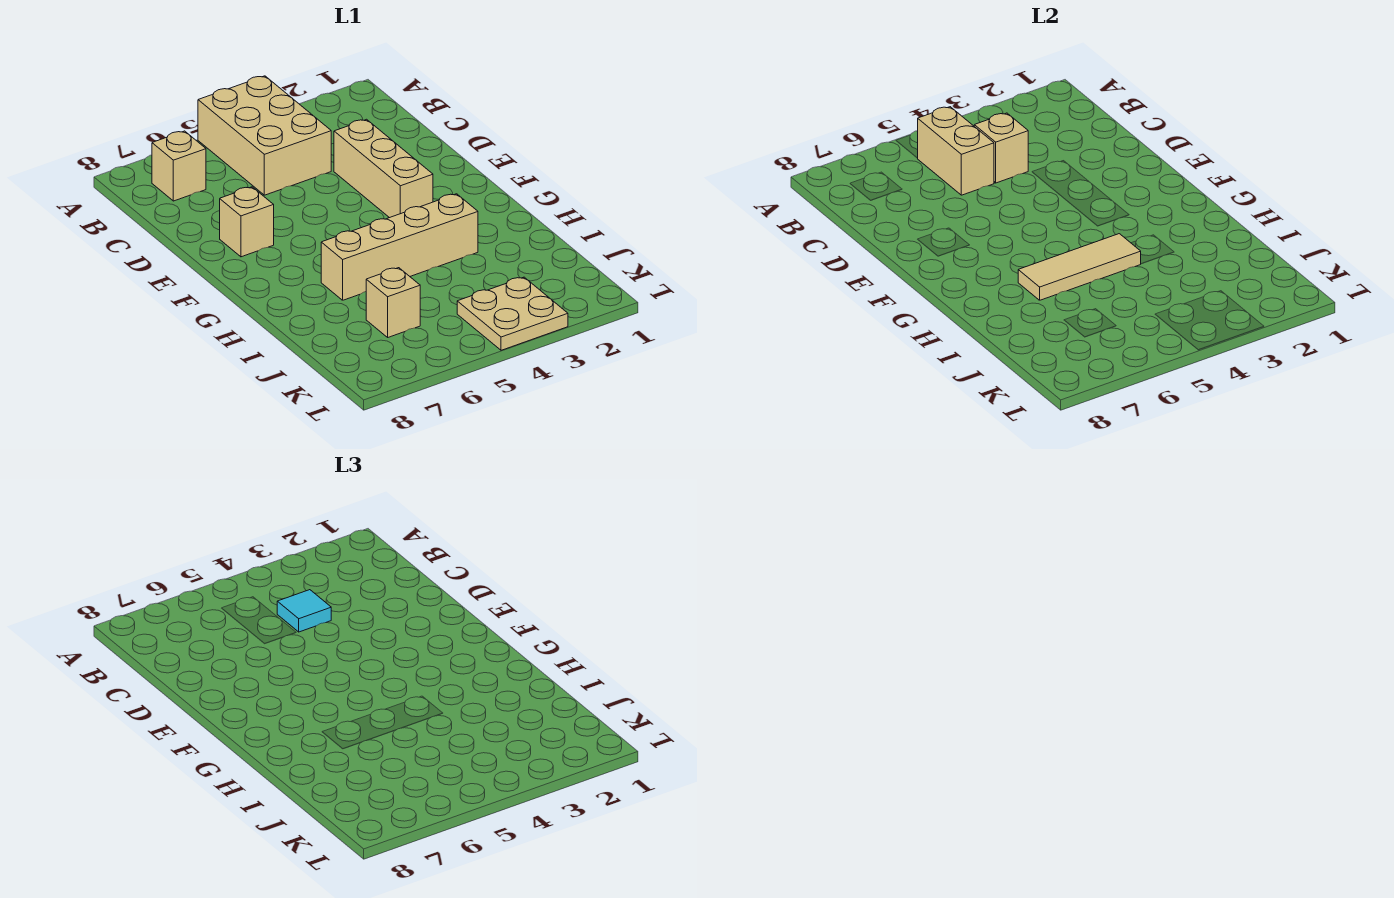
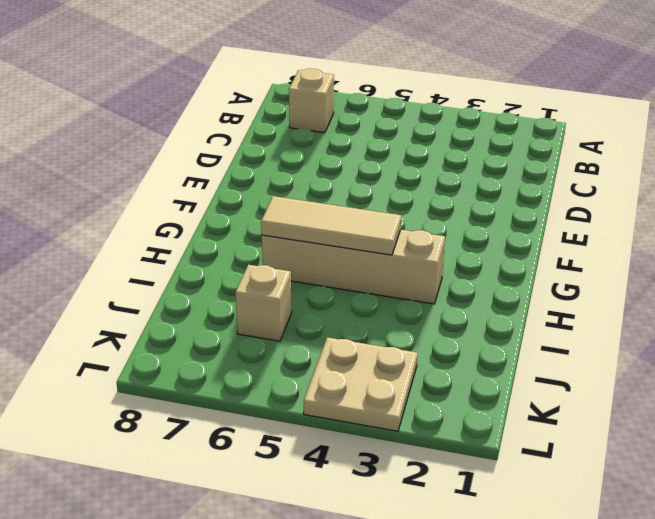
none -> tan 2x3 brick [198,76,331,195]
none -> tan 1x3 brick [334,119,433,218]

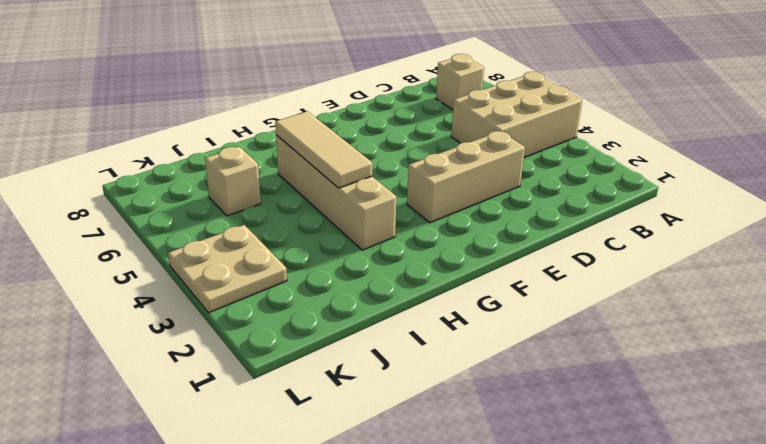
none -> tan 1x1 brick [220,187,274,257]
none -> tan 1x2 brick [918,107,994,195]

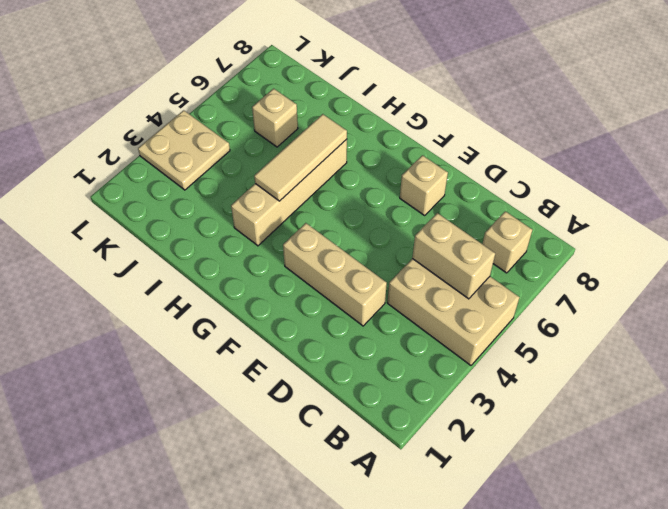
none -> tan 1x1 brick [974,113,1028,183]
none -> cyan 1x1 tile [277,590,331,632]

